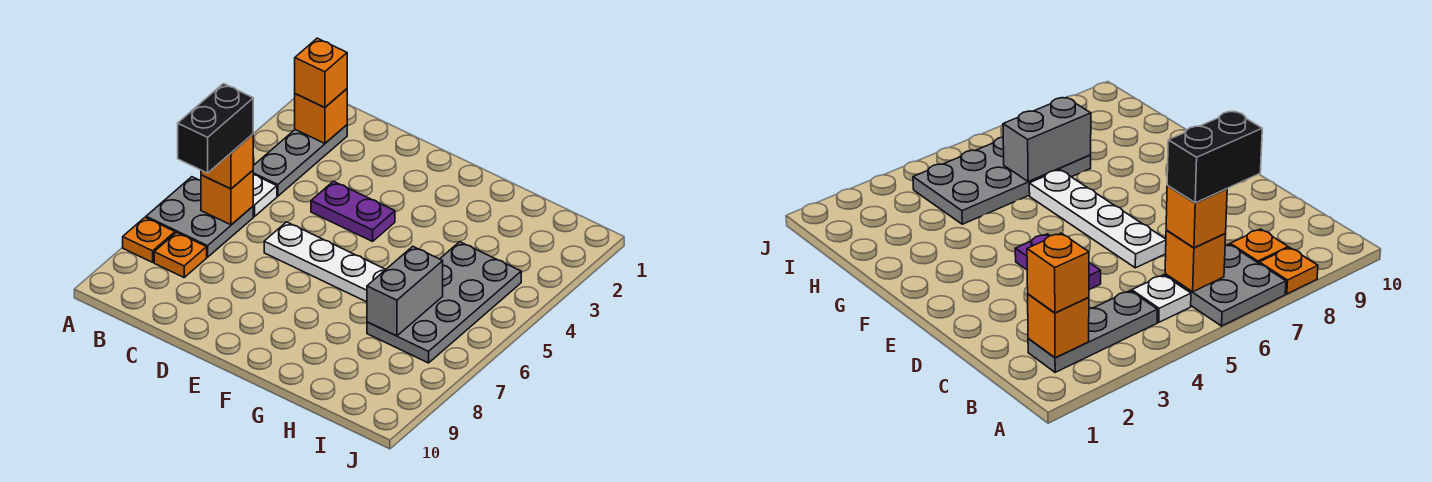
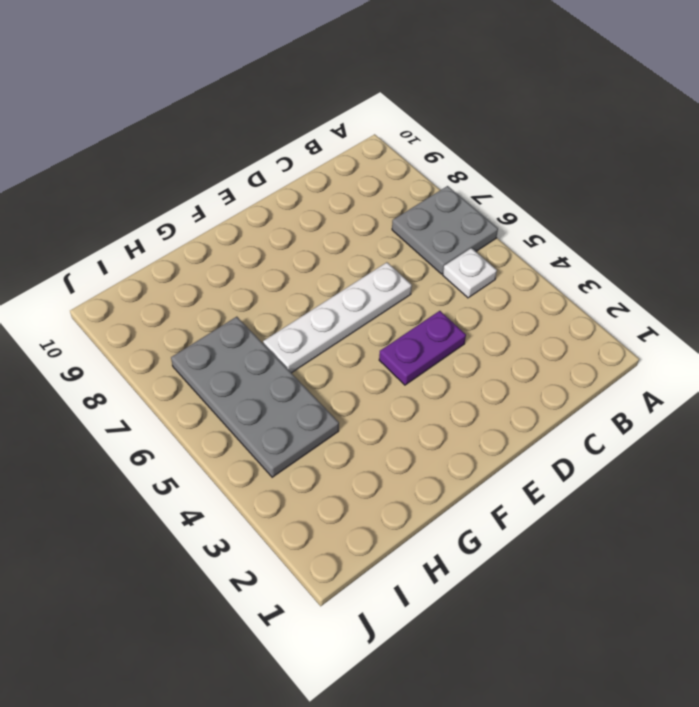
none -> orange 1x1 plate [123,218,175,262]
none -> grey 1x3 plate [253,125,347,196]
none -> orange 1x1 plate [154,233,207,277]

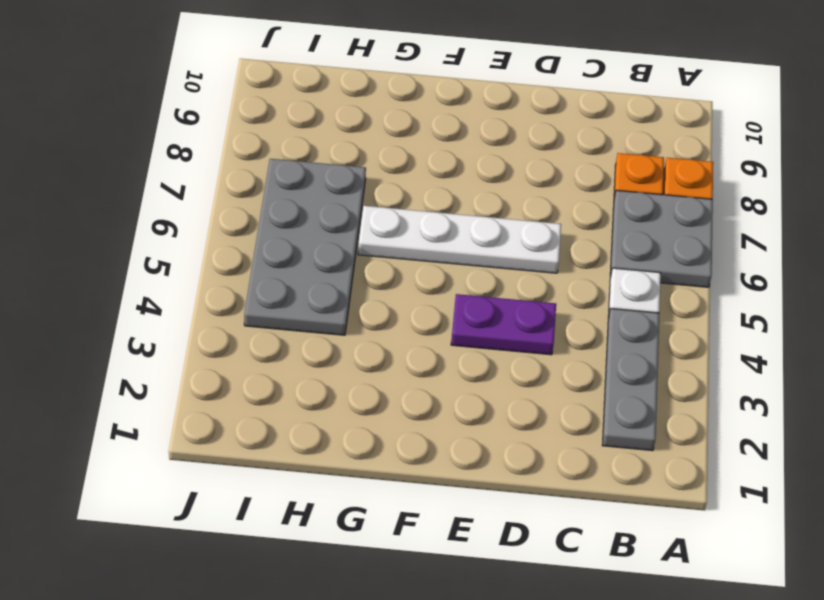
none -> orange 1x1 brick [295,89,347,144]
none -> orange 1x1 brick [201,170,253,225]
none -> grey 1x2 brick [367,246,443,336]

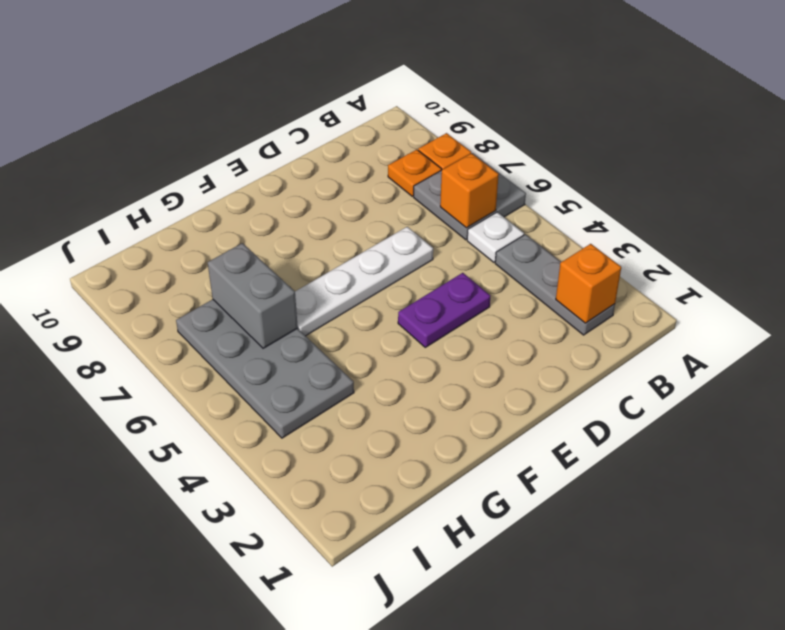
none -> orange 1x1 brick [295,38,347,108]
none -> orange 1x1 brick [201,134,253,189]
none -> black 1x2 brick [178,84,253,173]

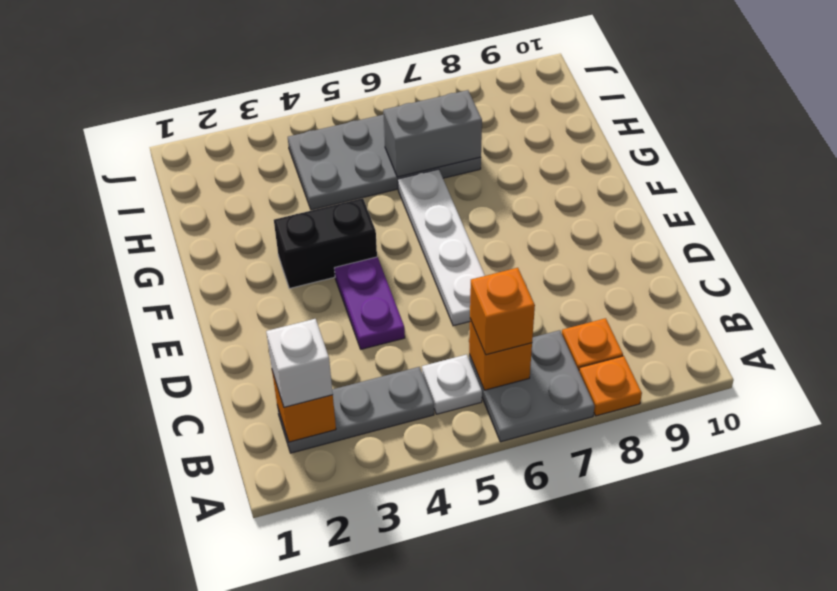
white 1x1 brick [266,319,333,407] -> orange 1x1 brick [295,38,347,108]
black 1x2 brick [274,198,377,289] -> black 1x2 brick moved to [178,84,253,173]

